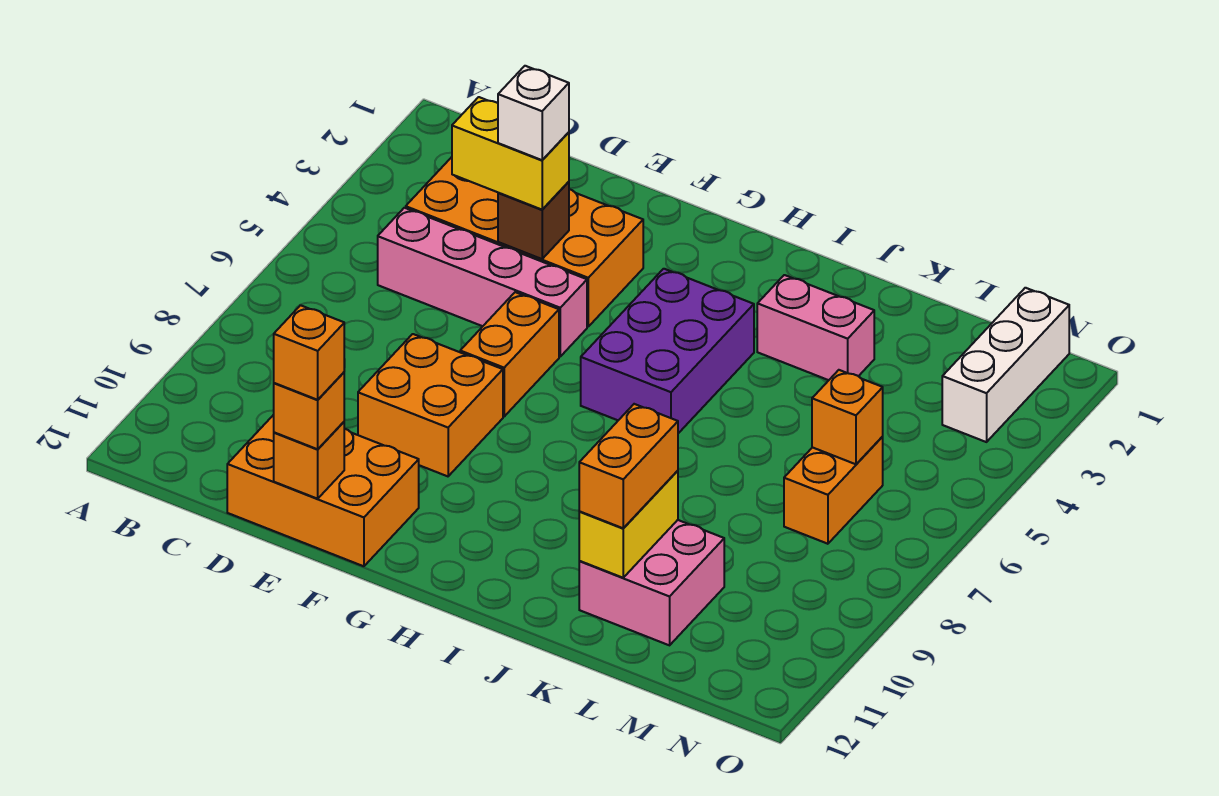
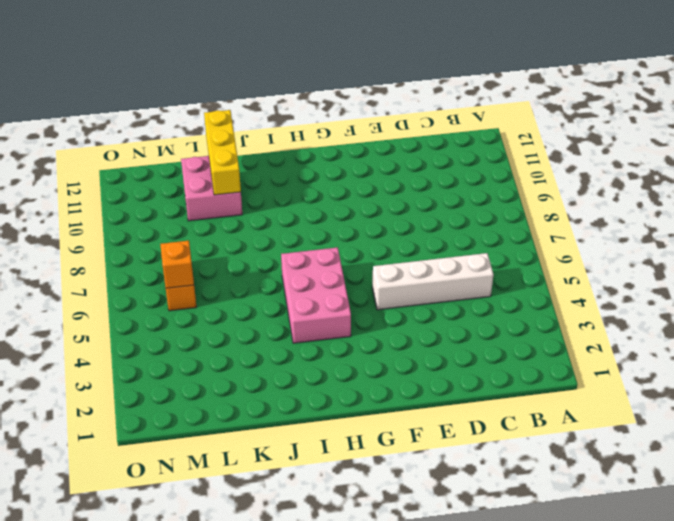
white 1x4 brick [372,253,493,310] -> pink 1x4 brick [378,208,587,357]
pink 2x3 brick [281,247,351,343] -> purple 2x3 brick [581,269,754,433]
yellow 1x3 brick [204,110,241,195] -> yellow 1x2 brick [579,471,678,578]
none -> orange 2x4 brick [406,157,643,327]
none -> orange 2x3 brick [227,415,419,566]
none -> orange 2x2 brick [358,334,503,476]

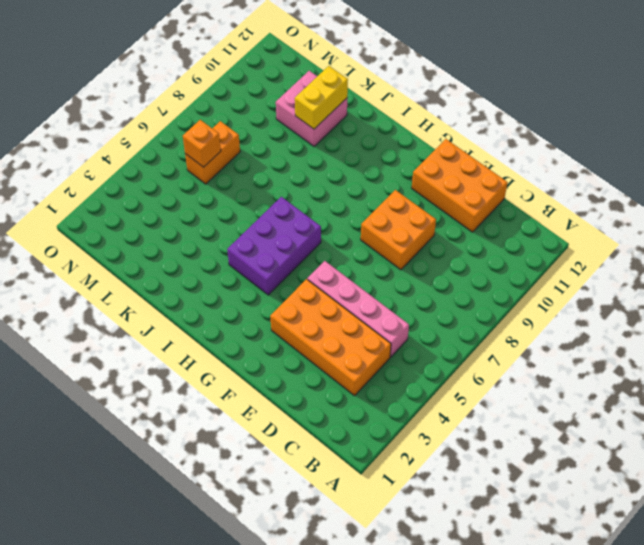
none -> orange 1x2 brick [460,292,559,416]
none -> pink 1x2 brick [757,275,874,380]
none -> white 1x3 brick [942,288,1069,442]

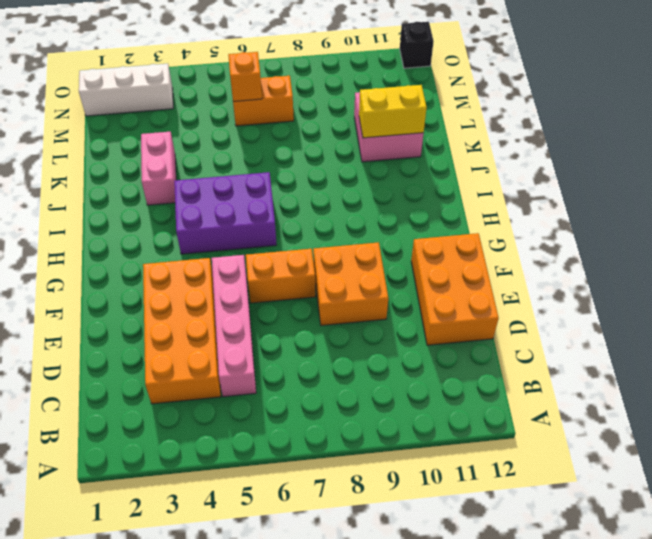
black 1x1 brick [400,22,434,68] -> none
none -> brown 1x1 brick [498,182,569,259]
none -> orange 1x1 brick [274,422,344,499]
none -> yellow 1x2 brick [452,97,569,210]

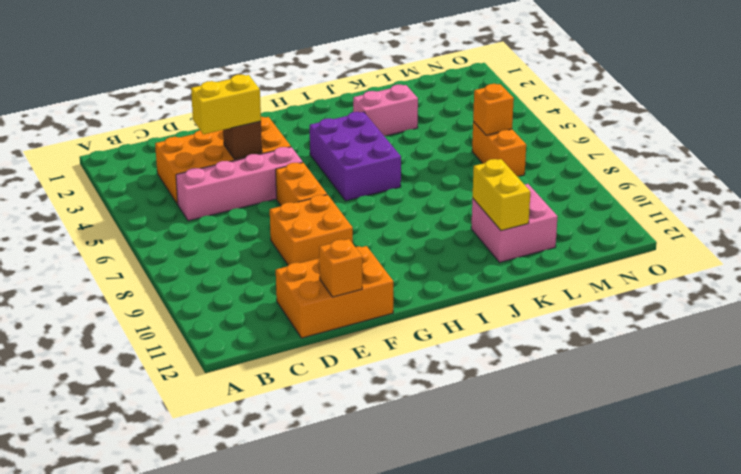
none -> white 1x3 brick [942,288,1069,442]
none -> orange 1x1 brick [274,372,344,449]
none -> orange 1x2 brick [579,404,678,528]

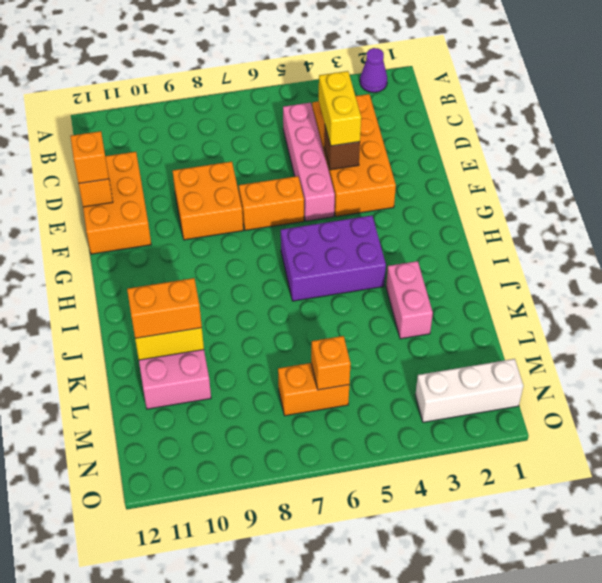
purple 1x1 cone [360,48,387,93] -> none
none -> white 1x1 brick [498,66,569,160]
none -> orange 1x1 brick [274,305,344,400]

